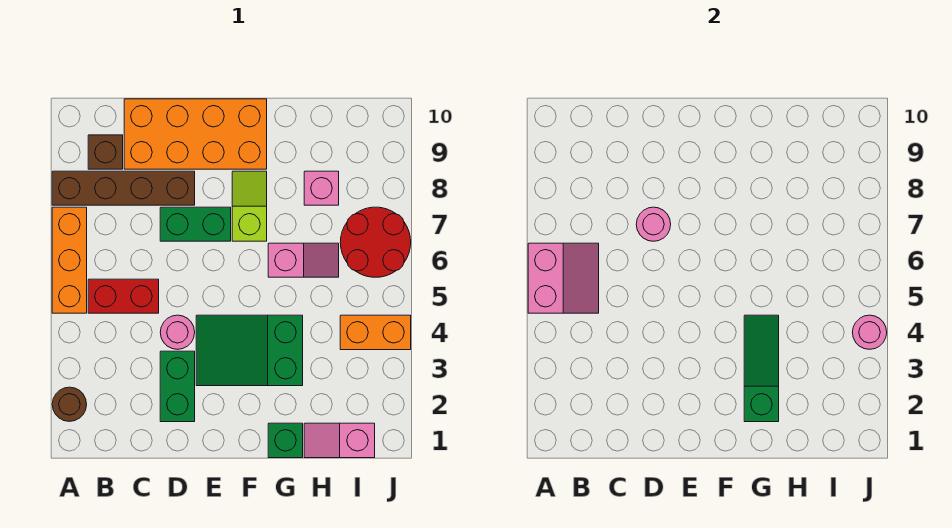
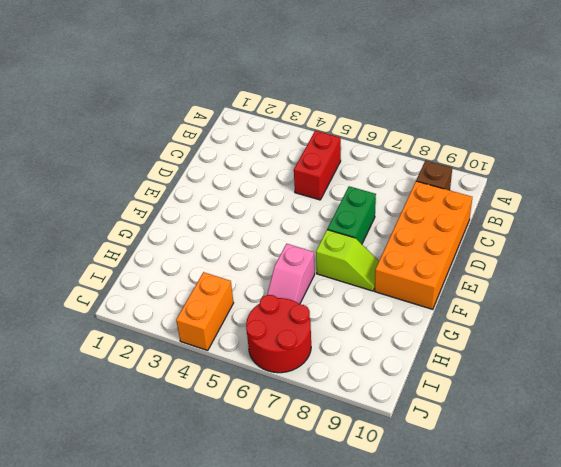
none -> brown 1x1 round brick [52,387,87,421]
none -> orange 1x3 brick [52,207,87,313]
none -> brown 1x4 brick [52,171,195,205]

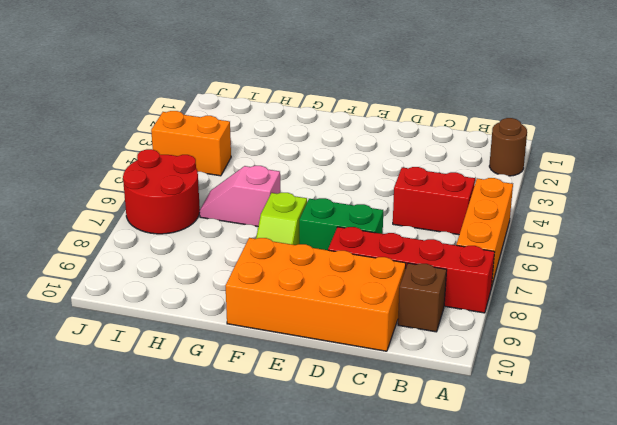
red 1x4 brick [328,227,495,313] -> brown 1x4 brick [52,171,195,205]
none -> green 1x2 brick [160,351,195,422]
none -> pink 1x1 round brick [160,315,195,349]
none -> green 2x3 slope [196,315,303,386]

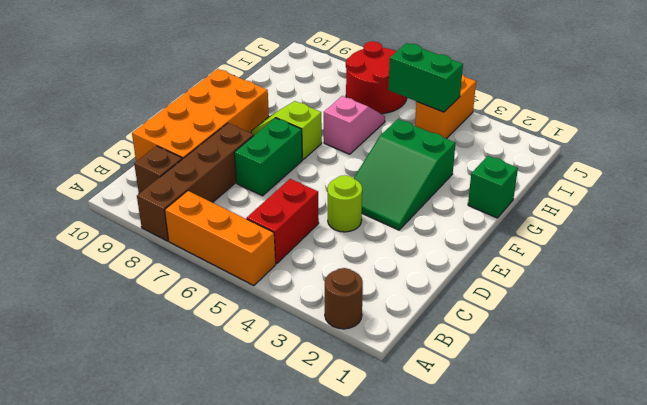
lime 1x1 round brick [328,175,362,232] -> pink 1x1 round brick [160,315,195,349]
green 1x2 brick [388,43,463,112] -> green 1x2 brick moved to [160,351,195,422]
none -> pink 1x2 slope [304,423,375,458]
none -> pink 1x1 brick [304,171,339,205]
none -> pink 2x2 slope [528,243,599,313]

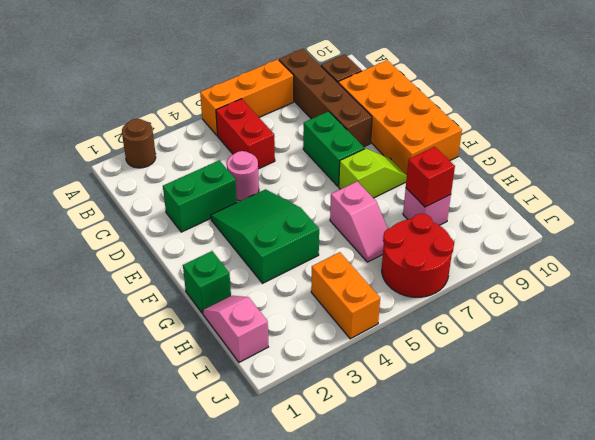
red 1x1 brick [406,147,455,207] -> none
none -> pink 2x2 slope [528,243,599,313]
none -> pink 1x1 round brick [636,207,671,241]
none -> green 1x3 slope [744,315,779,422]

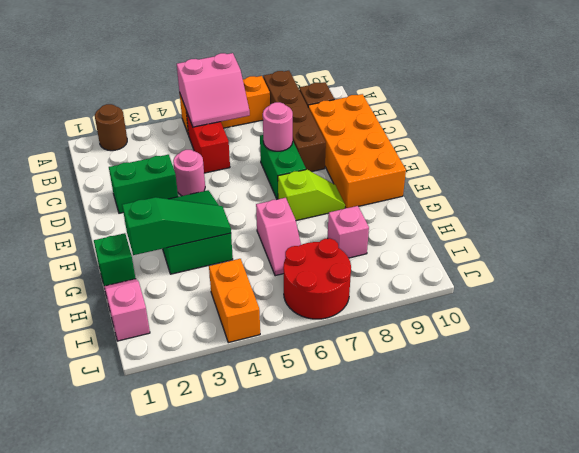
none -> pink 1x1 round brick [852,315,887,349]

